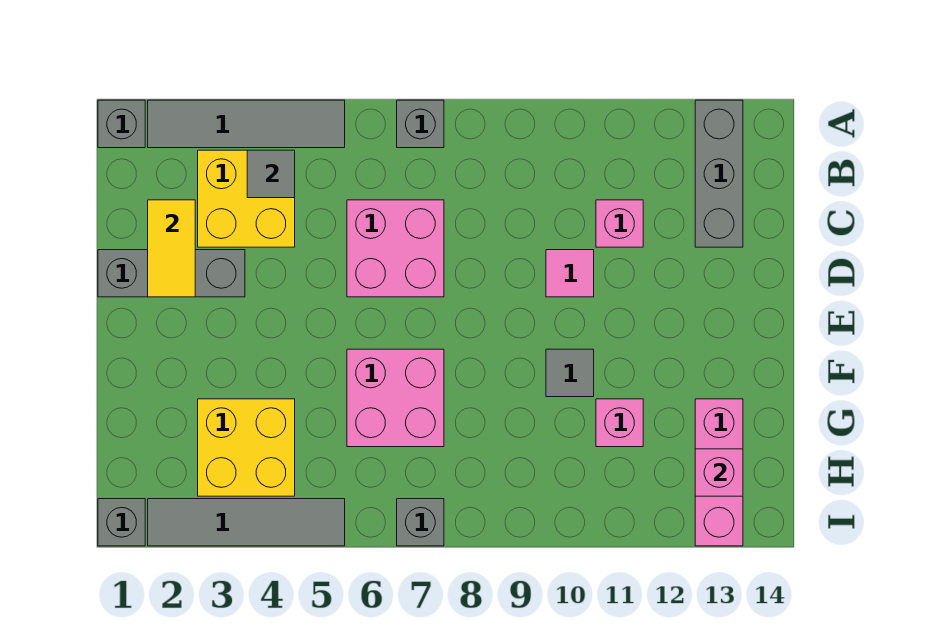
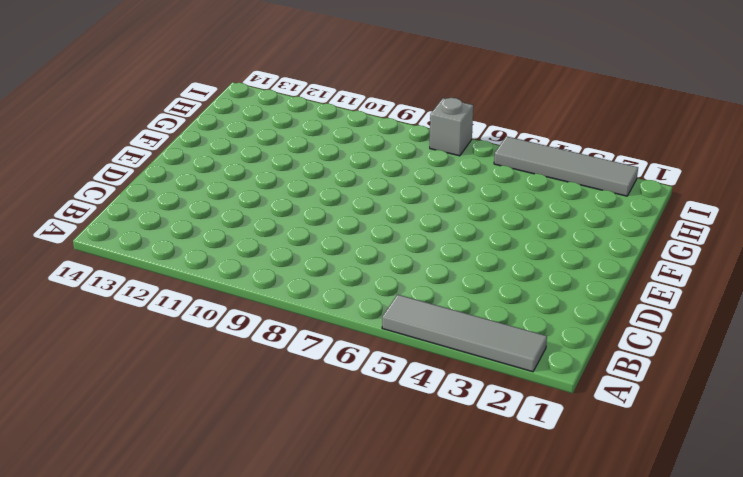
none -> grey 1x1 brick [98,100,145,148]
none -> grey 1x1 brick [397,100,444,148]
none -> grey 1x3 brick [695,100,743,247]

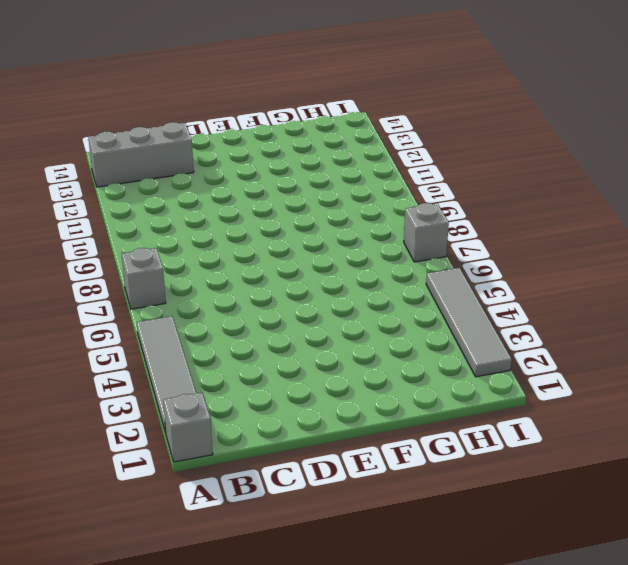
none -> yellow 2x2 brick [198,150,295,247]
none -> pink 2x2 brick [347,200,444,297]
none -> pink 1x1 brick [596,200,643,247]

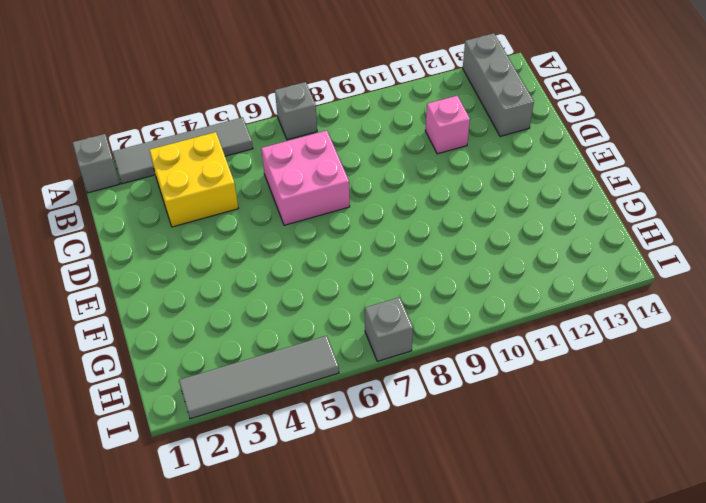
none -> grey 1x3 brick [98,250,245,297]
none -> pink 1x1 tile [546,250,594,297]
none -> pink 2x2 brick [347,349,444,447]

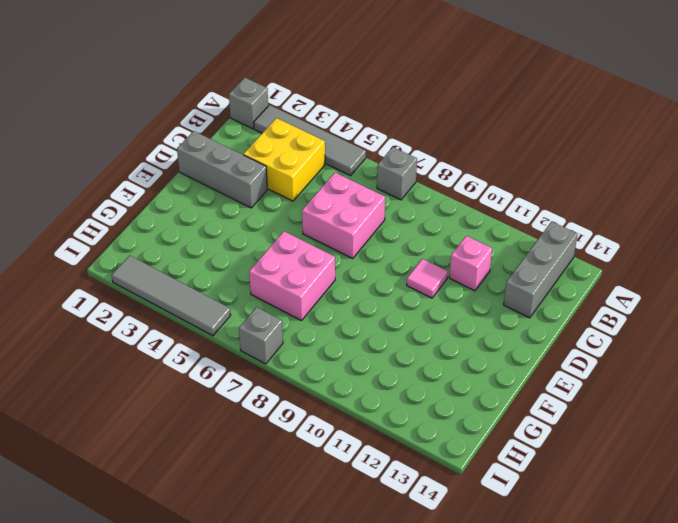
none -> grey 1x1 tile [546,349,594,397]
none -> yellow 2x2 brick [198,399,295,496]
none -> pink 1x1 brick [596,399,643,447]

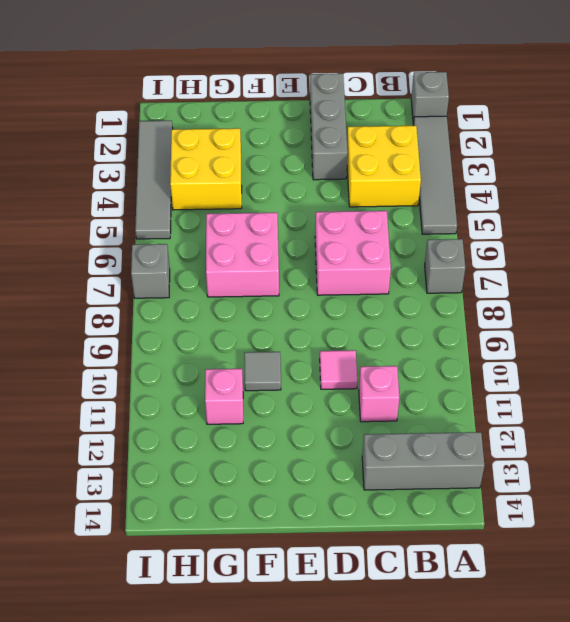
none -> pink 1x3 brick [695,399,743,546]
none -> grey 1x1 brick [98,499,145,546]
none -> grey 1x1 tile [247,150,295,198]

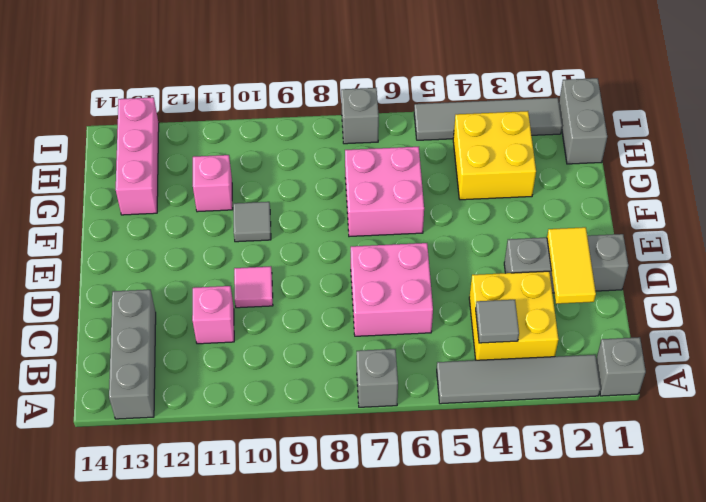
grey 1x2 brick [559,78,607,164] -> grey 1x1 brick [98,499,145,546]
none -> pink 1x1 brick [695,449,743,496]

